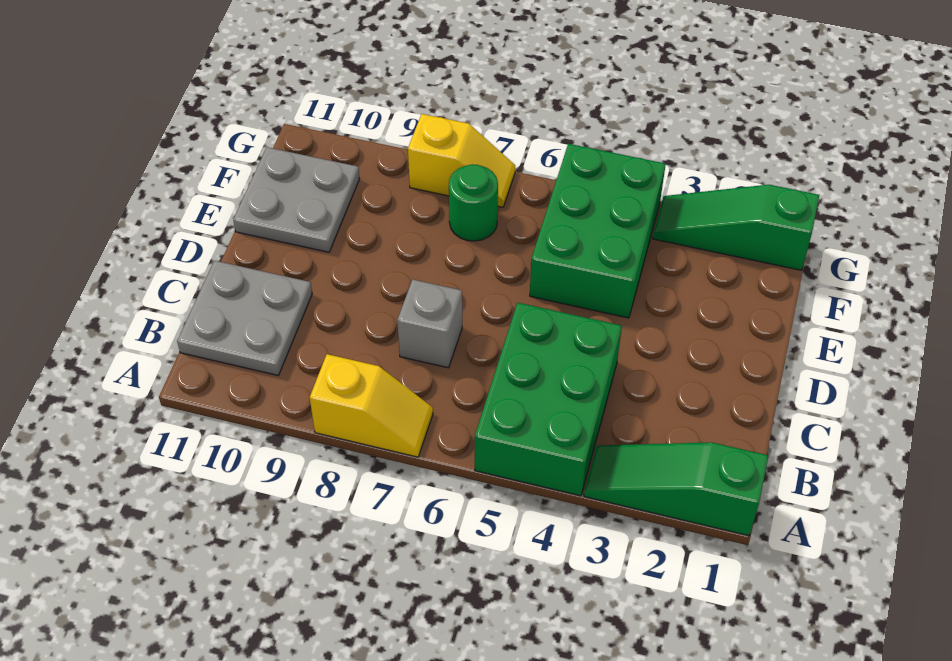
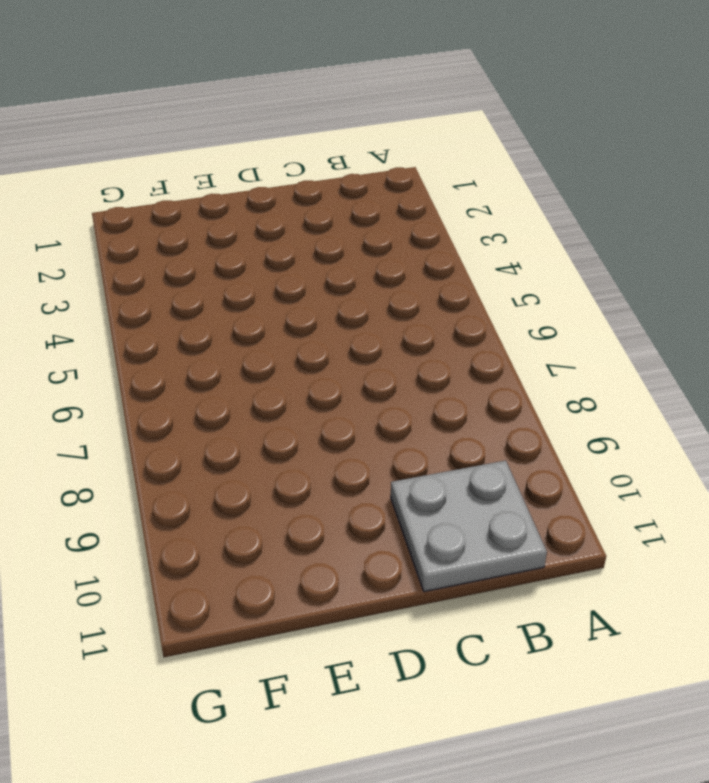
none -> green 1x3 slope [584,442,768,536]
none -> green 2x3 brick [475,303,622,496]

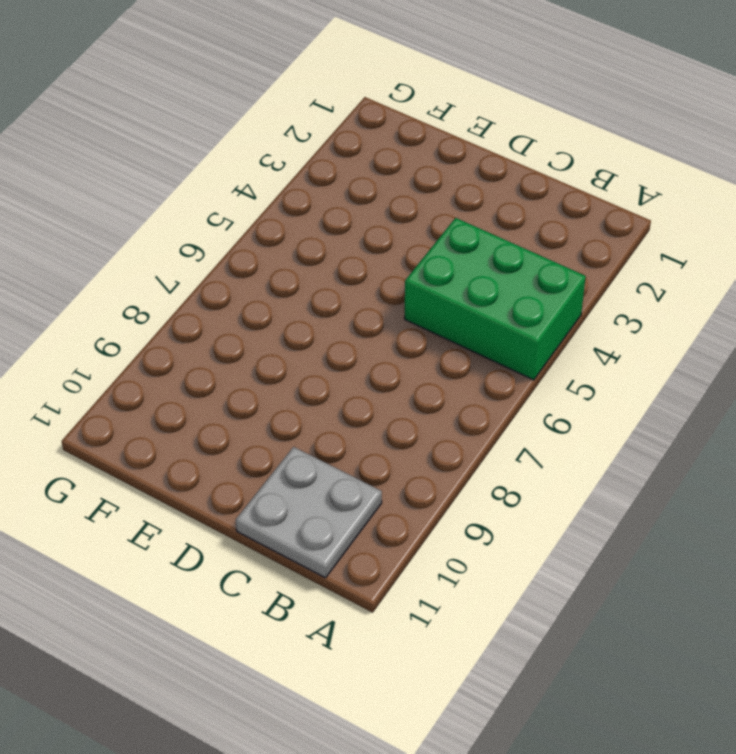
none -> green 1x3 slope [584,442,768,536]
none -> yellow 1x2 slope [310,354,433,457]

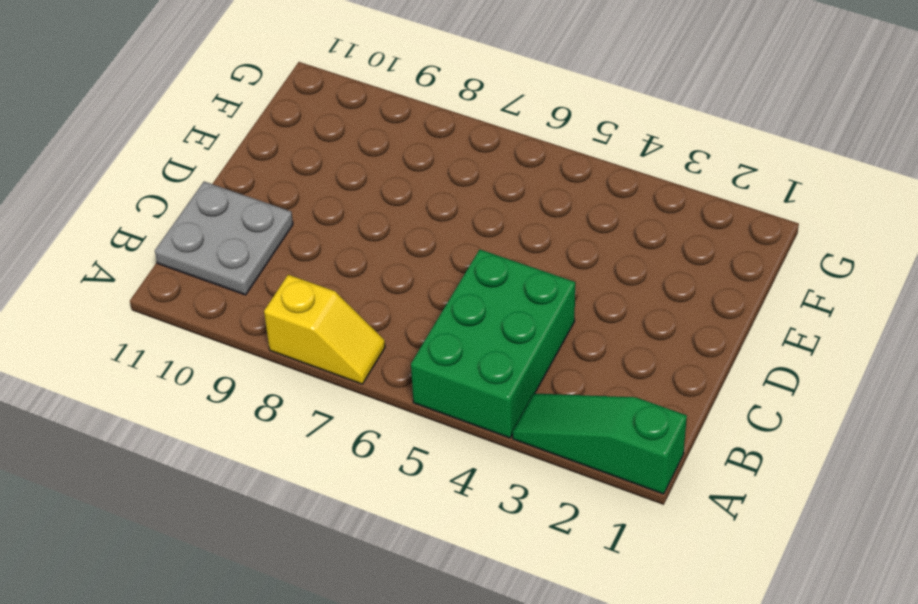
none -> grey 1x1 brick [397,280,462,368]
none -> green 2x3 brick [530,144,666,318]

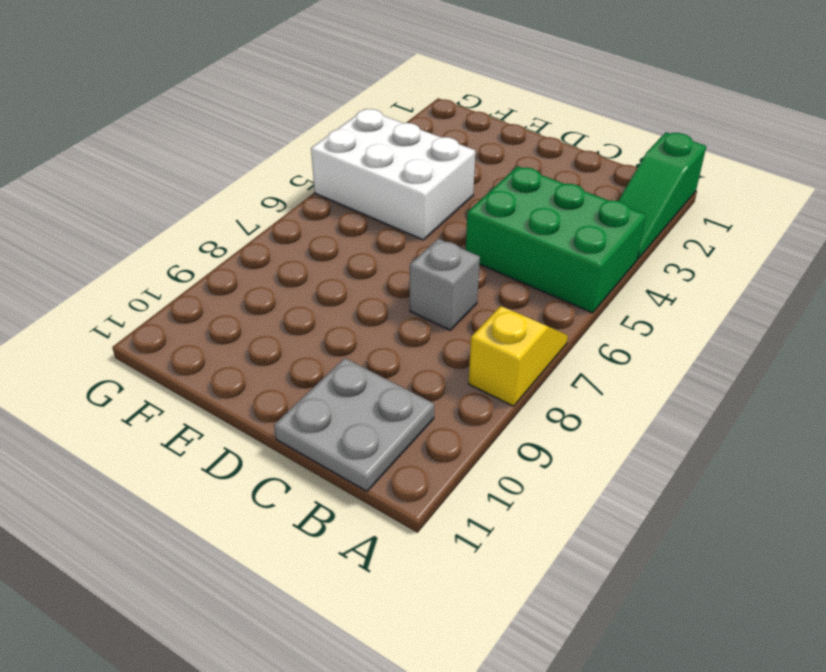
white 2x3 brick [311,109,475,240] -> green 2x3 brick [530,144,666,318]
none -> grey 2x2 plate [233,147,360,252]
none -> green 1x1 round brick [449,164,498,241]

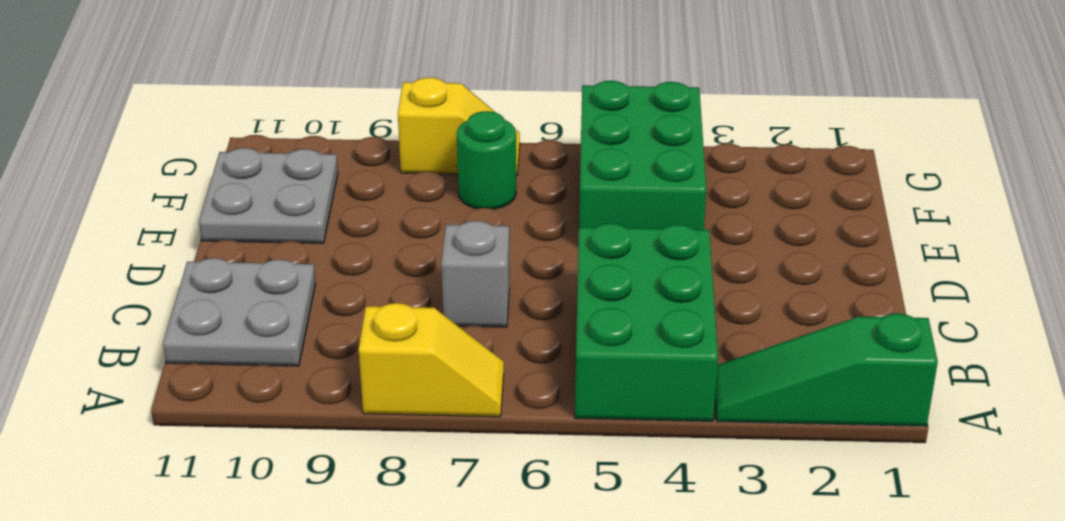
none -> green 1x3 slope [653,185,819,270]

